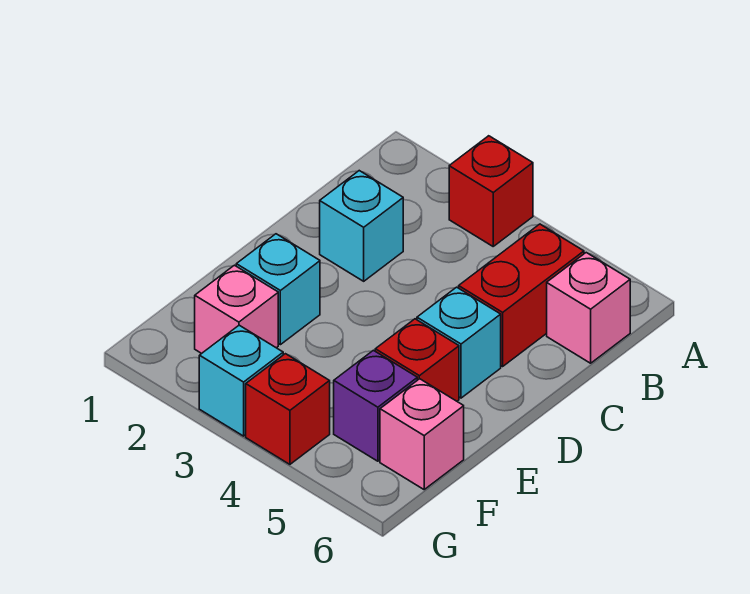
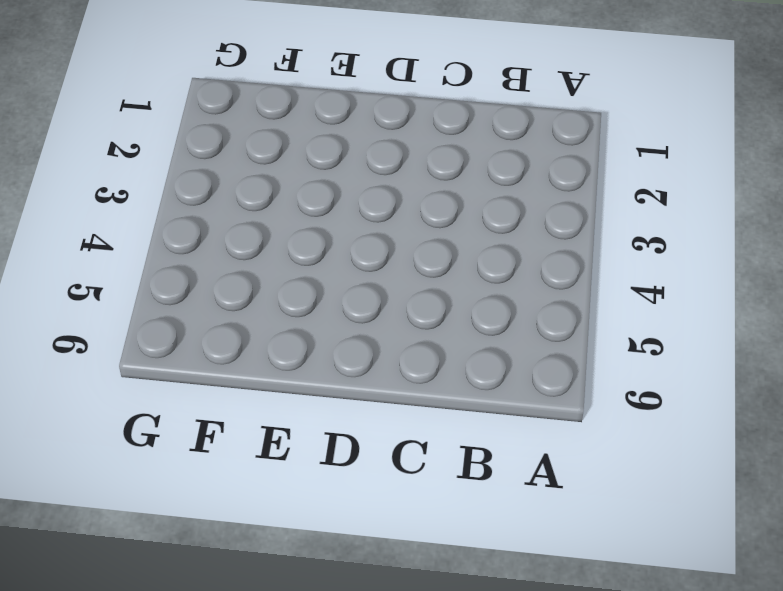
none -> red 1x1 brick [449,136,533,246]
none -> red 1x2 brick [459,224,584,366]
none -> pink 1x1 brick [547,253,630,363]

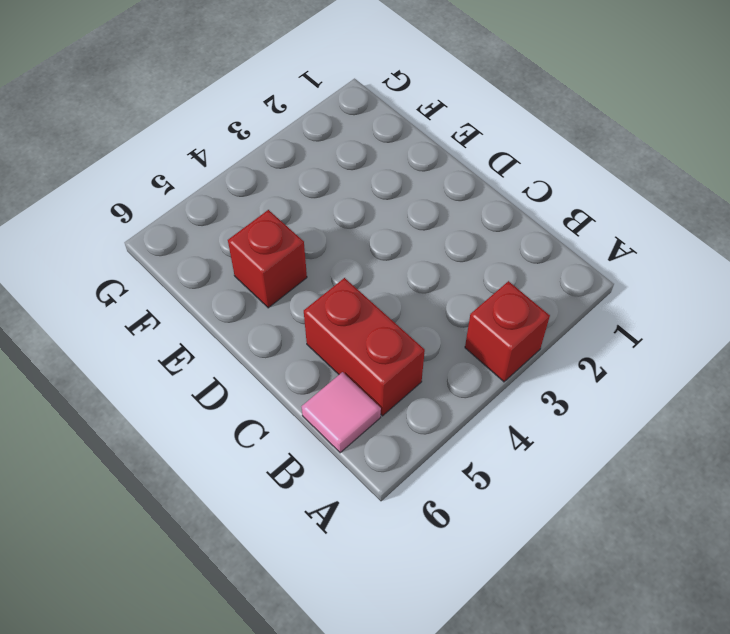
pink 1x1 tile [302,372,381,453] -> pink 1x1 brick [547,253,630,363]
none -> cyan 1x1 brick [320,171,403,281]
none -> cyan 1x1 brick [417,287,501,398]
none -> cyan 1x1 brick [236,234,320,345]

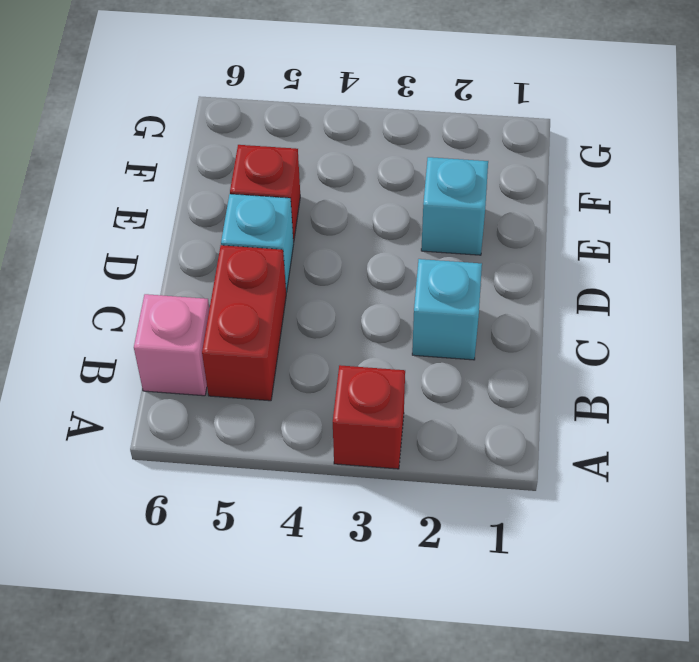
none -> pink 1x1 brick [195,265,278,353]
none -> purple 1x1 brick [334,350,417,461]
none -> pink 1x1 brick [380,379,464,489]

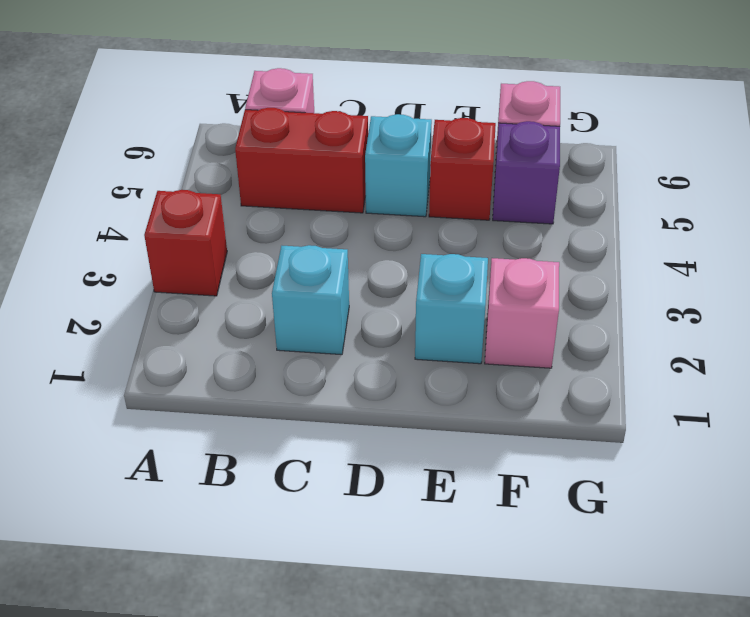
none -> cyan 1x1 brick [199,325,283,436]
none -> red 1x1 brick [246,354,330,464]

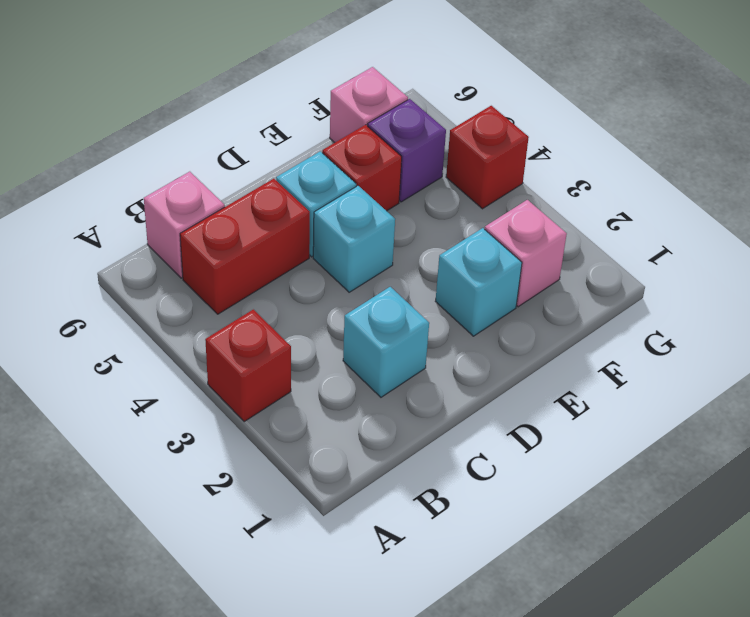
cyan 1x1 brick [313,186,395,292] -> cyan 1x1 brick moved to [199,325,283,436]

